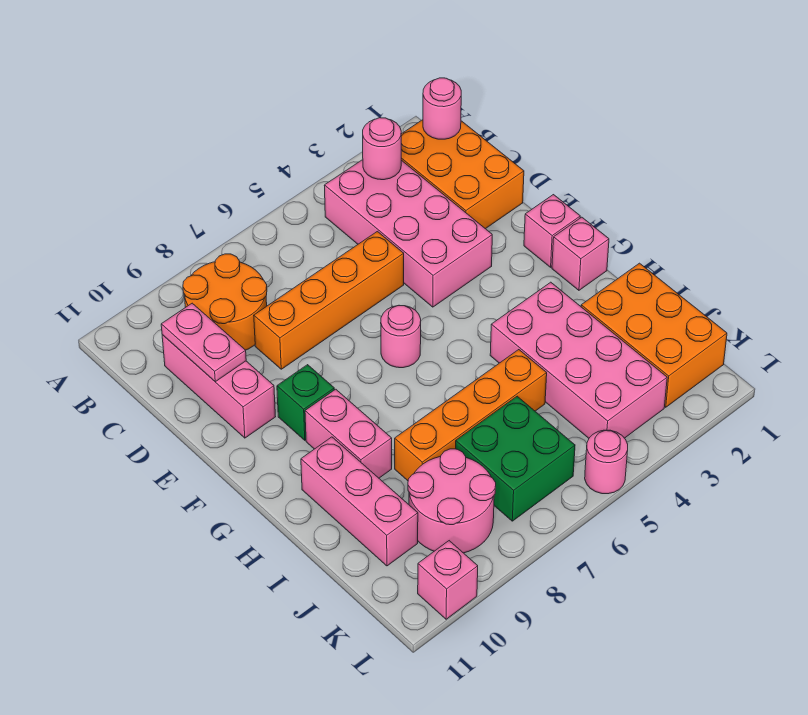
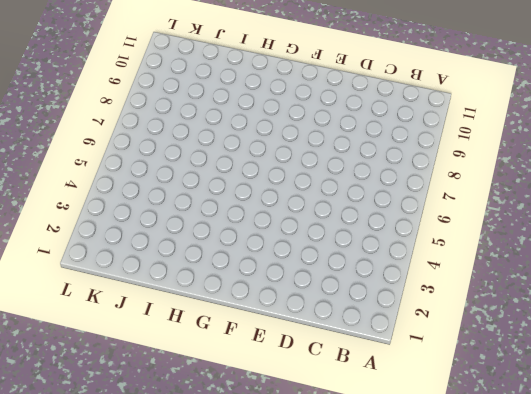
none -> orange 2x3 brick [401,120,524,229]
none -> pink 2x4 brick [324,160,492,307]
none -> orange 2x2 round brick [183,254,267,350]

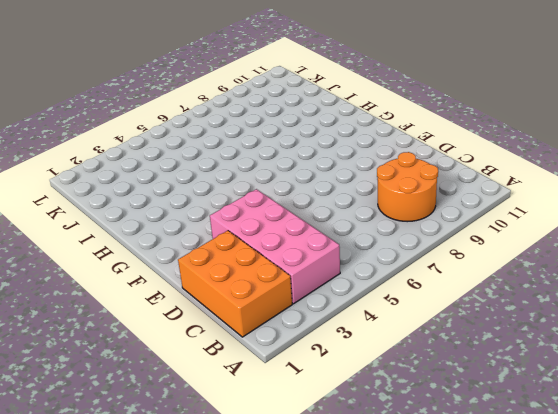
none -> pink 1x3 brick [162,335,276,438]
none -> orange 1x4 brick [254,231,404,369]
none -> pink 1x1 brick [524,195,580,267]

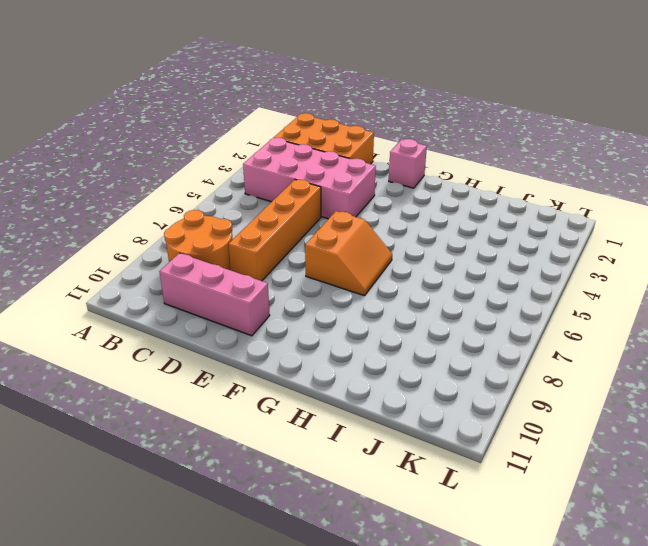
orange 2x2 slope [305,211,392,296] -> pink 1x1 round brick [381,306,421,368]
none -> green 1x1 brick [277,365,334,440]
none -> pink 1x1 brick [552,217,609,290]
none -> pink 1x2 brick [305,389,392,478]

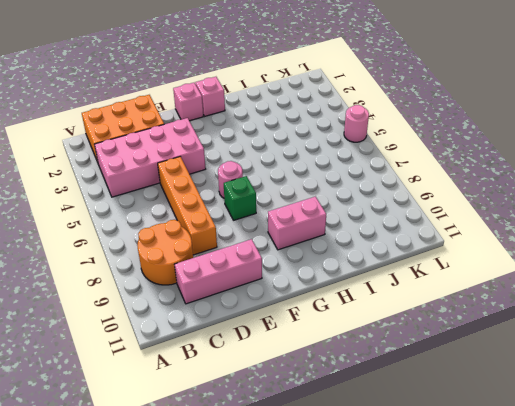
green 1x1 brick [224,176,256,220] -> green 1x1 brick moved to [277,365,334,440]
none -> pink 2x4 brick [490,282,667,438]
none -> pink 1x3 brick [301,437,418,566]
none -> orange 2x3 brick [581,263,727,407]

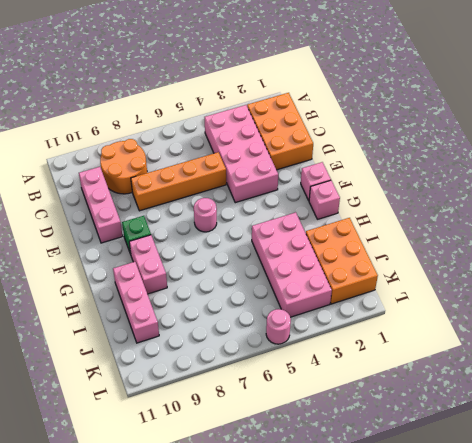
none -> orange 1x4 brick [395,350,547,481]
none -> green 2x2 brick [456,396,575,521]
none -> pink 2x2 round brick [408,449,496,553]

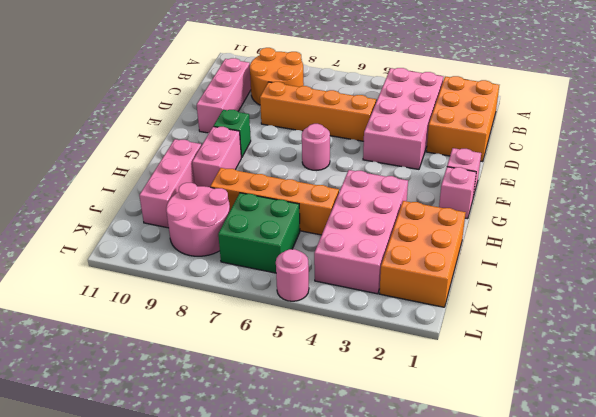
none -> pink 1x1 brick [418,541,478,619]
none -> pink 1x1 round brick [423,78,461,139]
none -> pink 1x1 round brick [363,118,401,180]

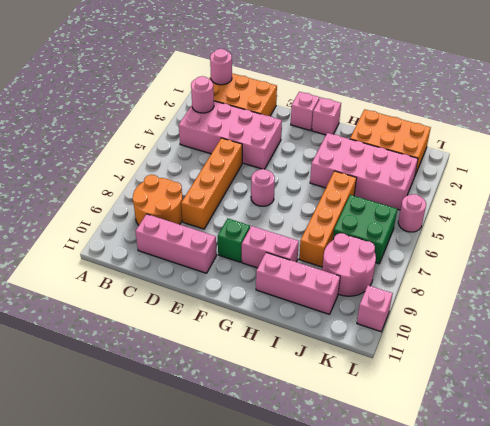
none -> pink 1x2 plate [161,303,246,382]

